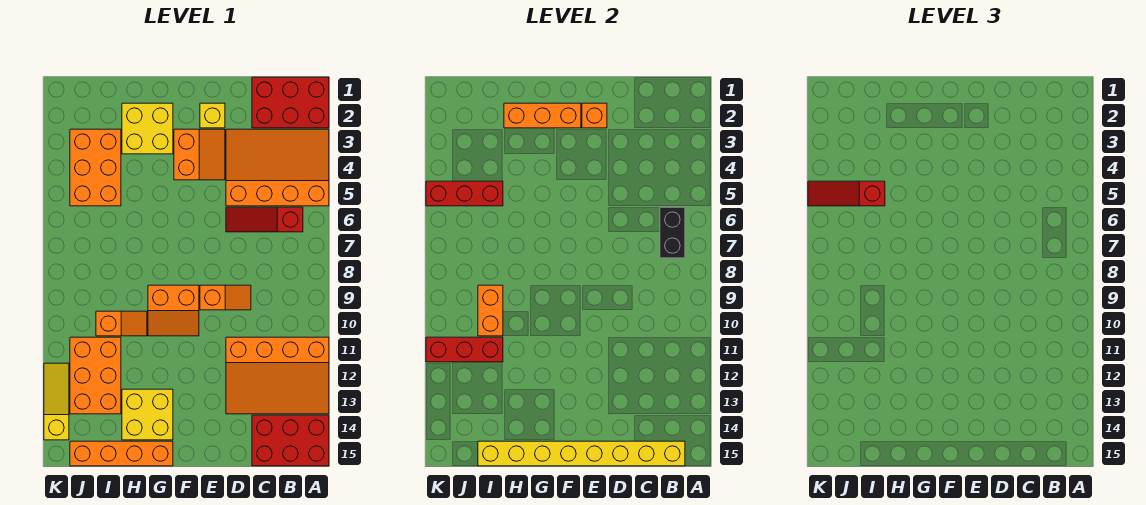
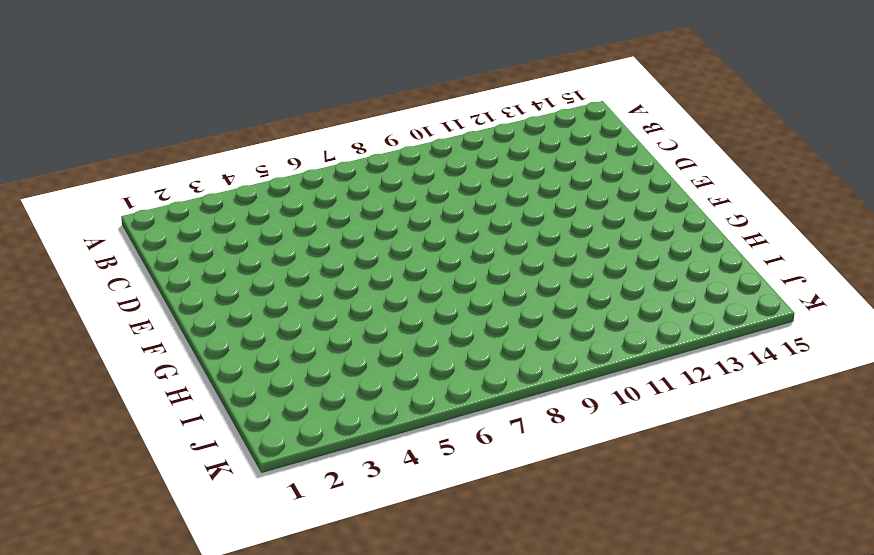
none -> red 2x3 brick [252,77,329,128]
none -> orange 3x4 slope [226,129,329,206]
none -> orange 3x4 slope [226,337,329,414]

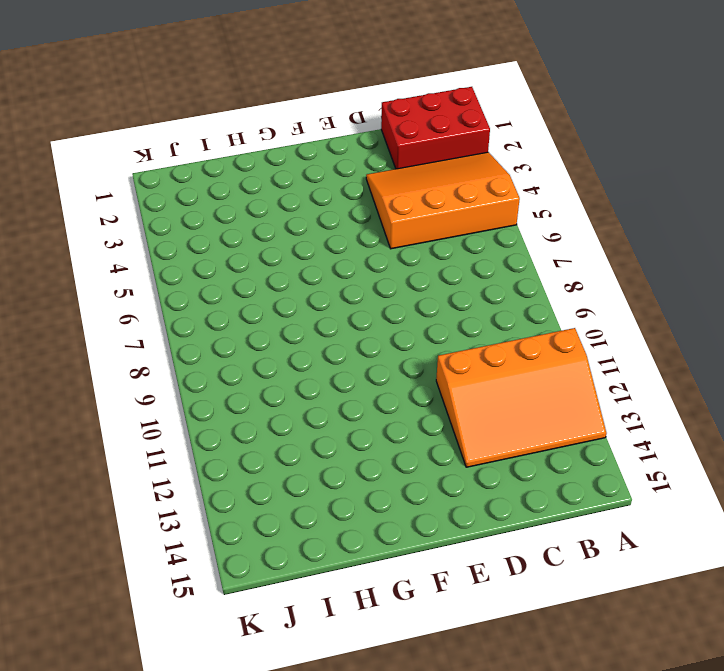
none -> red 2x3 brick [252,415,329,466]
none -> red 1x3 slope [226,207,303,232]
none -> orange 1x2 slope [200,285,251,310]

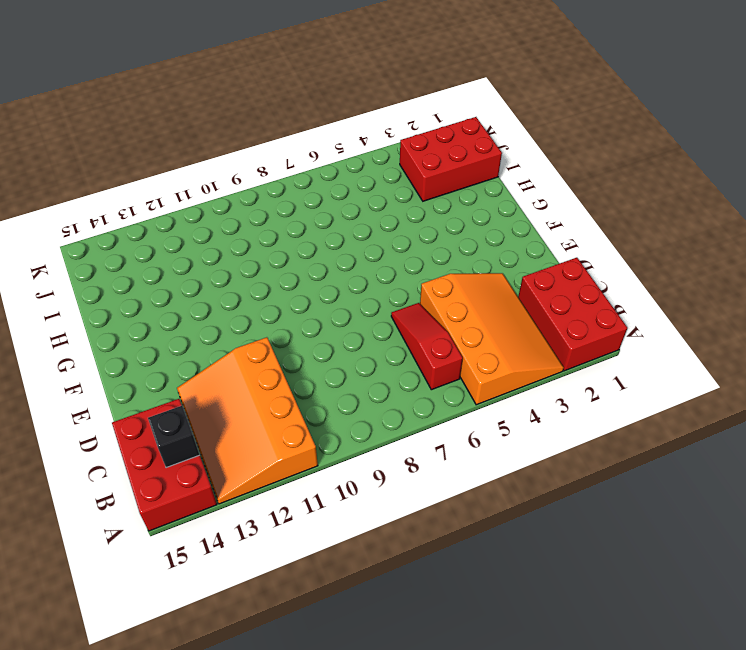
black 1x1 brick [148,406,200,468] -> none
red 2x3 brick [400,117,502,201] -> orange 2x3 brick [70,129,121,206]
none -> orange 1x2 slope [200,285,251,310]
none -> yellow 1x1 brick [200,103,225,128]
none -> orange 2x2 slope [174,129,225,180]

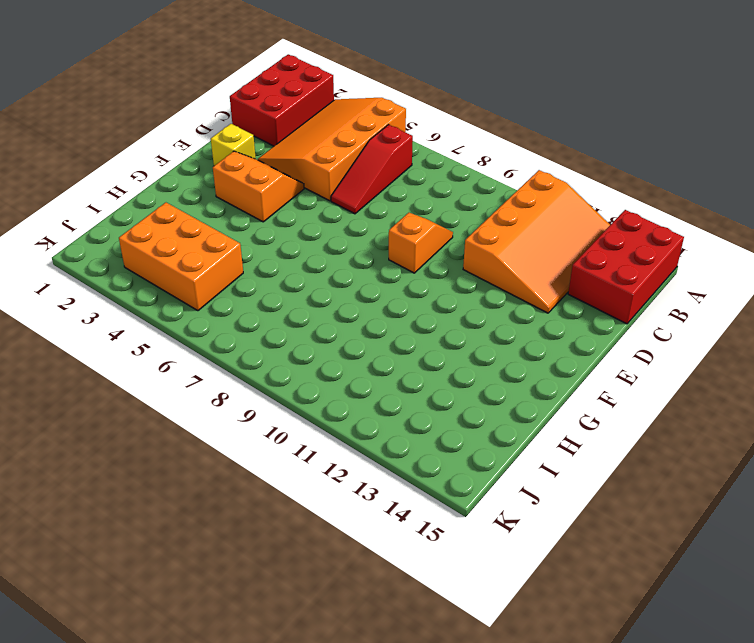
none -> orange 2x2 slope [148,285,199,336]
none -> yellow 2x2 brick [122,103,173,154]
none -> yellow 2x2 brick [122,389,173,440]

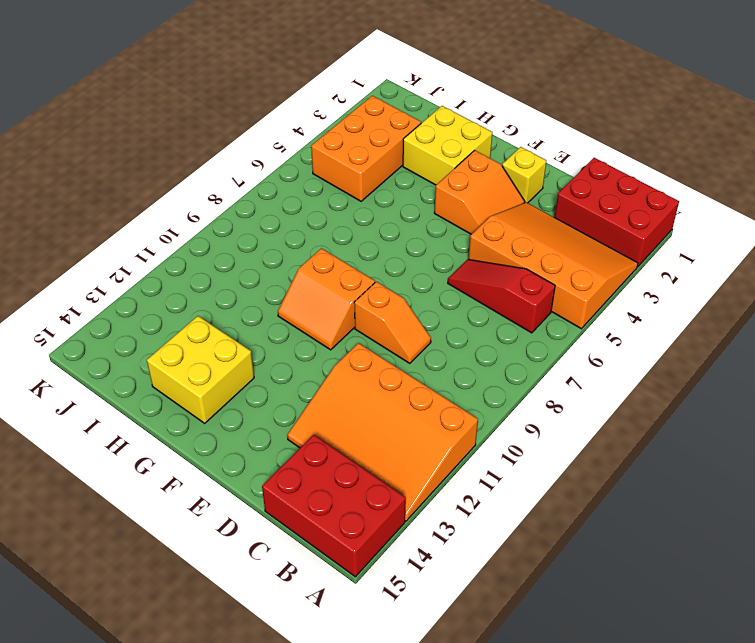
none -> orange 1x4 brick [70,441,173,466]
none -> orange 1x2 slope [96,311,147,336]
none -> orange 2x3 brick [70,337,121,414]

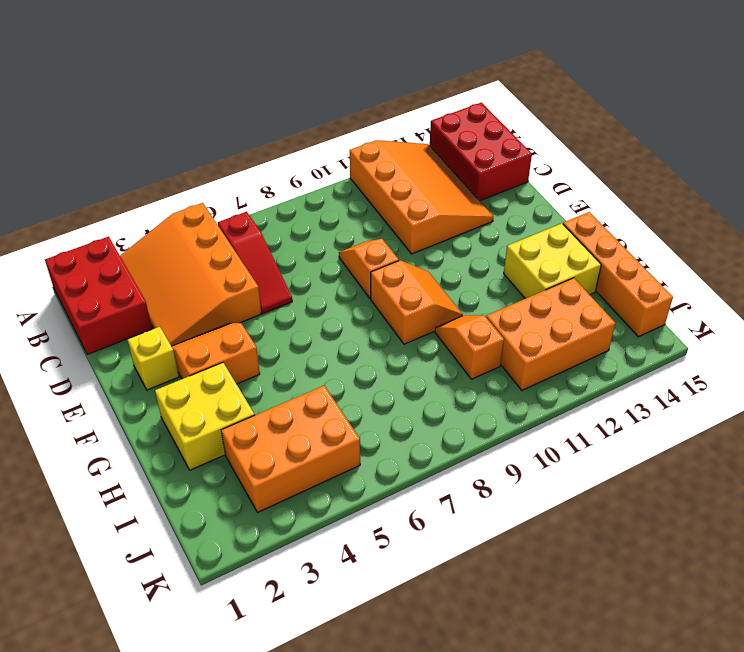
none -> yellow 1x3 slope [44,363,69,440]
none -> black 1x2 brick [660,207,685,258]
none -> yellow 1x8 brick [478,441,685,466]

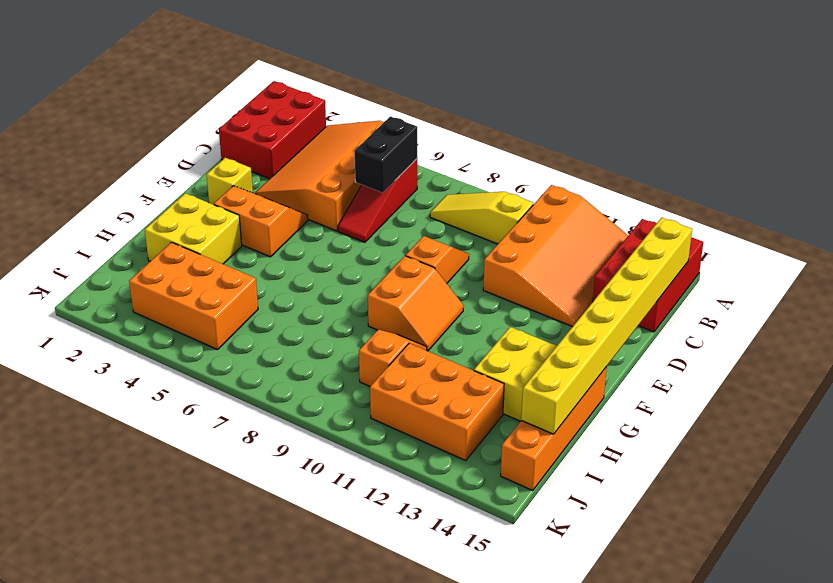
black 1x2 brick [355,116,417,193] -> black 1x2 brick turned to [660,207,685,258]
yellow 1x3 slope [430,192,533,244] -> yellow 1x3 slope moved to [44,363,69,440]
none -> orange 1x1 brick [582,103,607,128]
none -> orange 1x3 brick [504,103,581,128]
none -> red 1x3 brick [426,181,503,206]

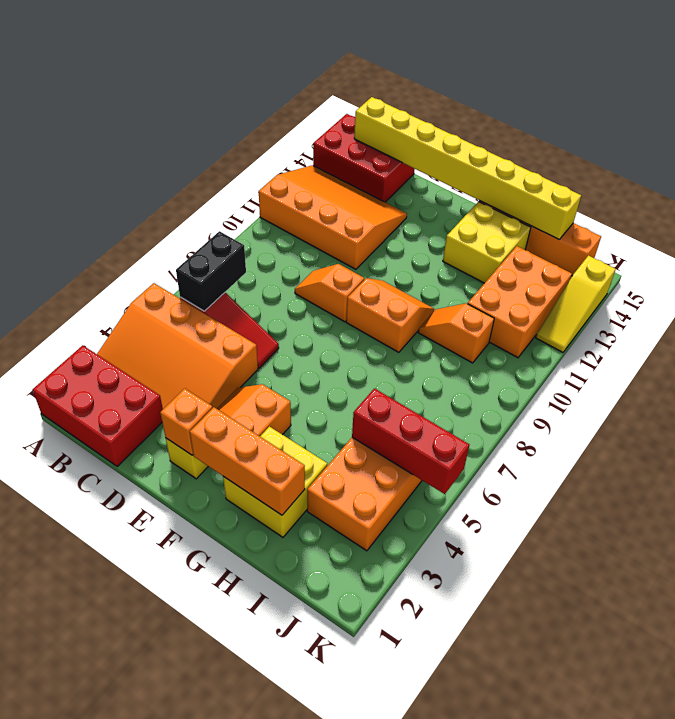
none -> orange 1x2 brick [478,285,503,336]
none -> red 1x3 brick [426,337,503,362]
none -> red 1x3 slope [808,181,885,206]

